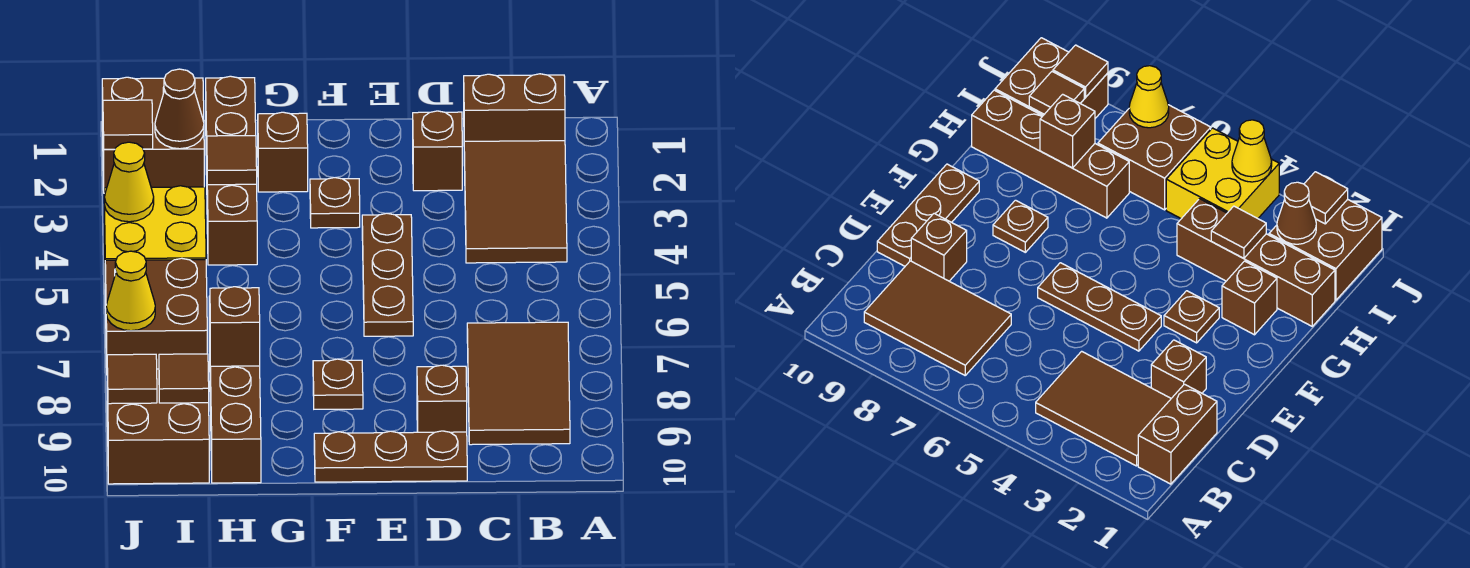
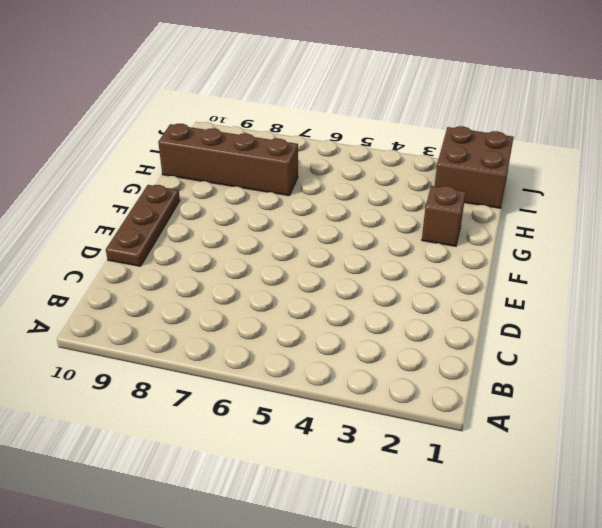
none -> brown 1x2 brick [464,74,565,141]
none -> brown 2x3 tile [464,141,567,263]
none -> brown 2x3 tile [467,322,570,445]

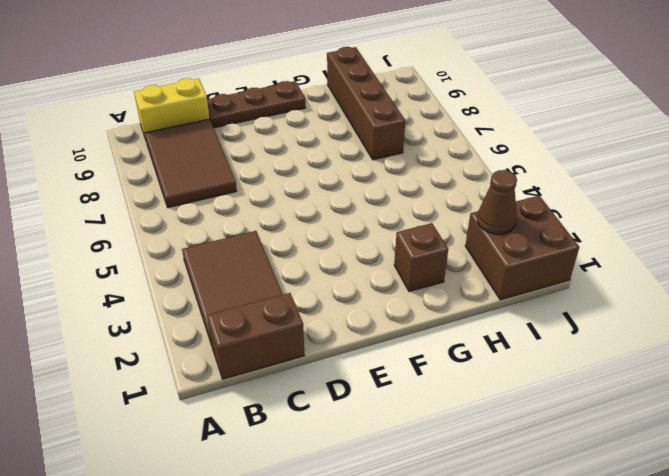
yellow 1x2 brick [134,78,210,139] -> none
none -> brown 1x1 brick [413,111,462,191]
none -> brown 1x1 brick [417,365,467,432]
none -> brown 1x3 plate [362,213,413,336]

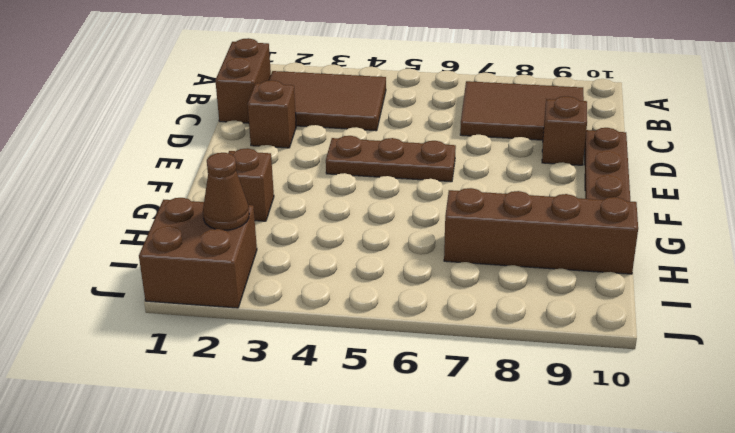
none -> brown 1x1 plate [310,178,360,228]
none -> brown 1x1 plate [313,359,363,409]
none -> brown 1x4 brick [206,76,257,265]

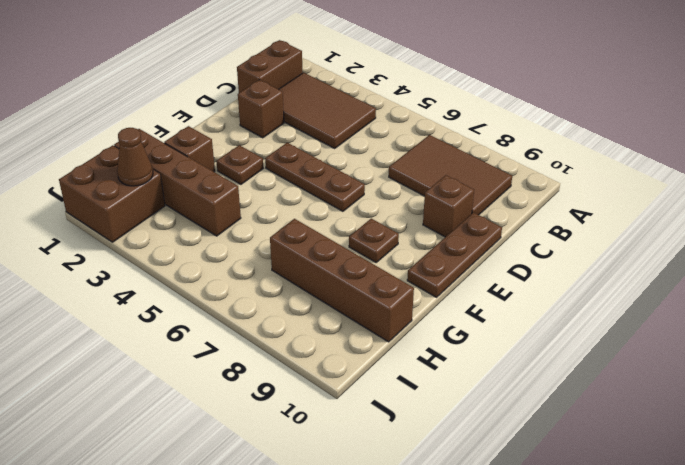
none -> yellow 2x2 brick [104,186,206,260]
none -> brown 2x2 brick [105,258,207,369]
none -> brown 2x2 brick [107,369,209,484]

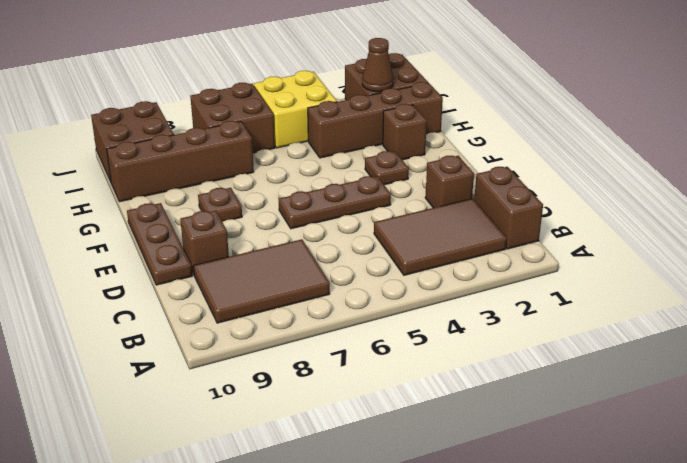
none -> brown 1x1 tile [207,136,257,185]
none -> brown 1x1 brick [210,287,260,366]
none -> brown 1x1 tile [159,354,209,403]

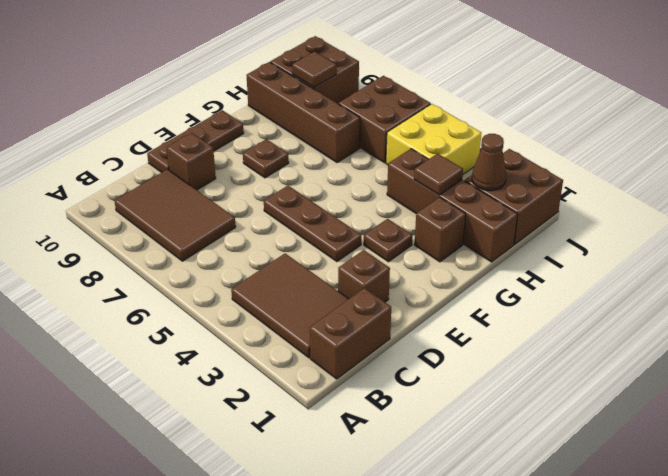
none -> brown 1x1 brick [210,287,260,366]
none -> brown 1x1 tile [103,100,153,149]
none -> yellow 1x1 cone [104,142,154,222]

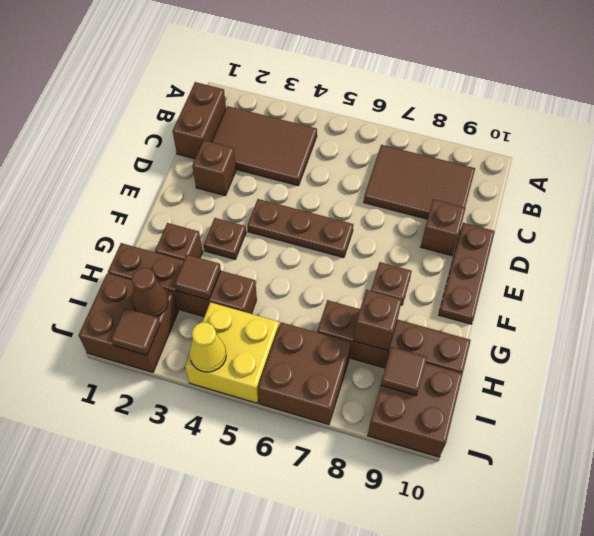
none -> yellow 1x1 cone [106,251,155,331]
none -> brown 1x1 tile [107,354,157,404]

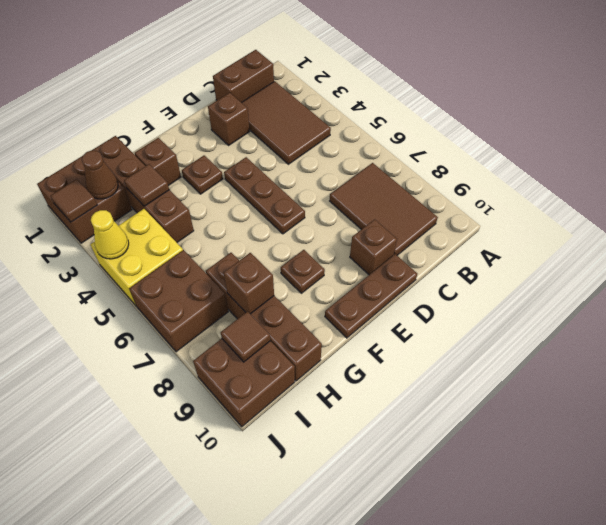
none -> yellow 1x1 cone [106,251,155,331]
none -> brown 1x1 tile [107,354,157,404]

